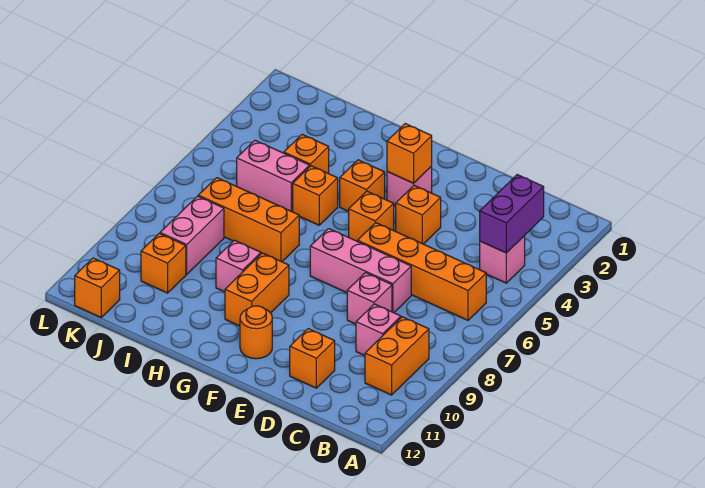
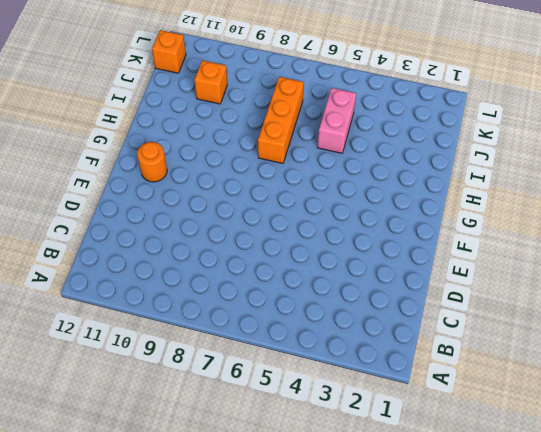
none -> pink 1x1 brick [480,236,525,283]
none -> orange 1x4 brick [358,223,486,320]
none -> orange 1x2 brick [365,317,429,395]

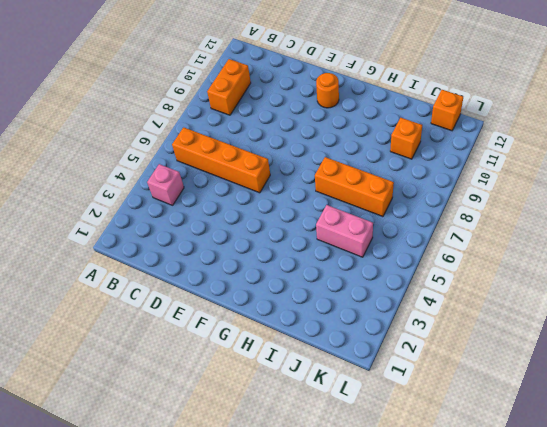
none -> pink 1x1 brick [356,304,401,356]
none -> pink 1x3 brick [310,229,411,313]
none -> pink 1x1 brick [347,273,392,324]

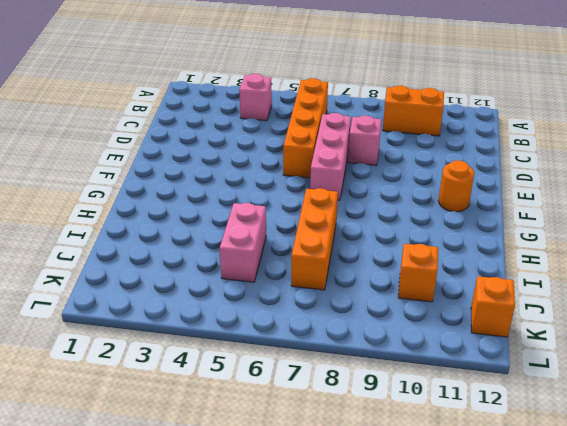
none -> pink 1x1 brick [356,304,401,356]
none -> orange 1x1 brick [290,329,335,388]
none -> orange 1x1 brick [396,185,441,244]

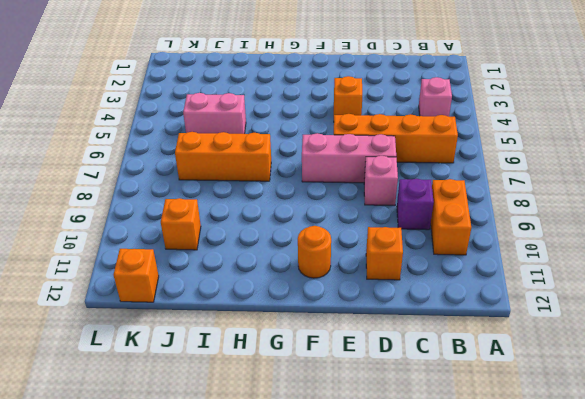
purple 1x1 brick [397,179,434,230] -> pink 1x1 brick [356,304,401,356]
none -> pink 1x1 brick [387,166,432,206]
none -> orange 1x1 brick [349,191,394,241]
none -> orange 1x1 brick [340,160,385,211]

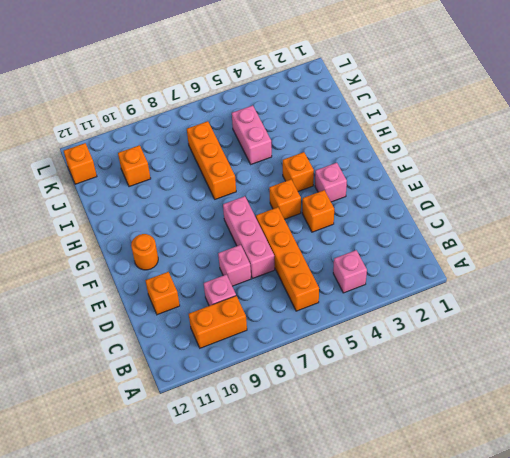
none -> orange 1x2 brick [225,253,289,326]
none -> orange 1x1 brick [293,166,338,225]
none -> pink 1x1 brick [216,240,261,292]

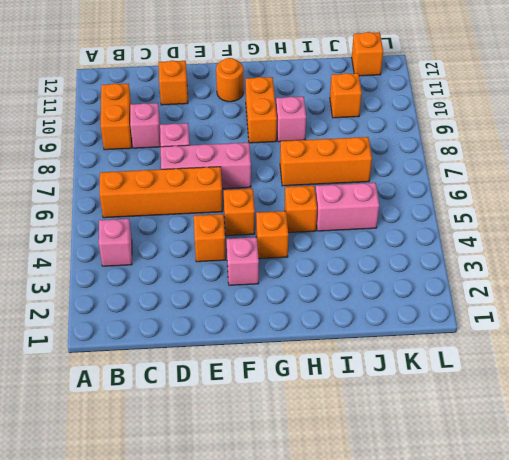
none -> orange 1x1 brick [284,134,329,173]
none -> pink 1x2 brick [160,196,224,274]
none -> purple 1x2 brick [480,175,544,253]

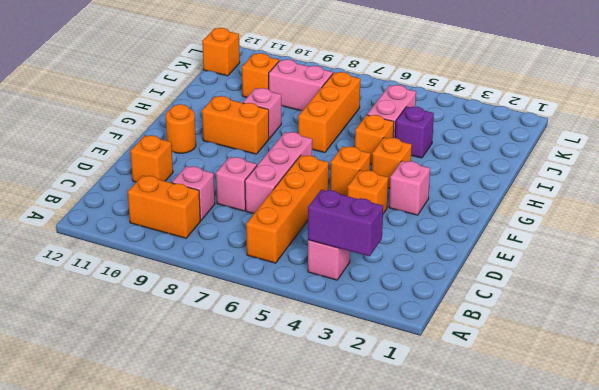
purple 1x1 brick [395,107,434,158] -> orange 1x1 brick [284,134,329,173]
none -> orange 1x1 brick [387,124,432,183]

